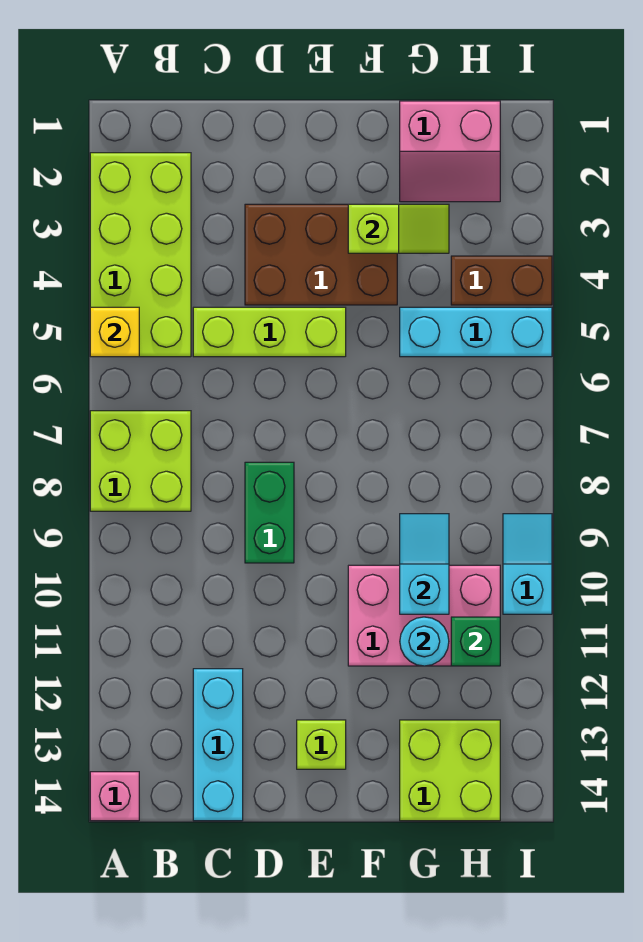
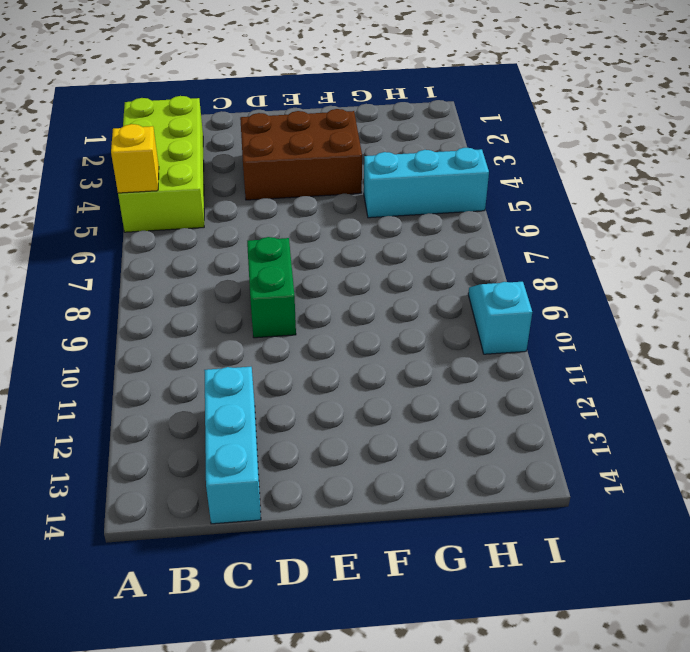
none -> lime 2x2 brick [90,411,191,511]
none -> pink 1x1 brick [90,772,139,821]
none -> lime 1x3 brick [193,307,346,357]

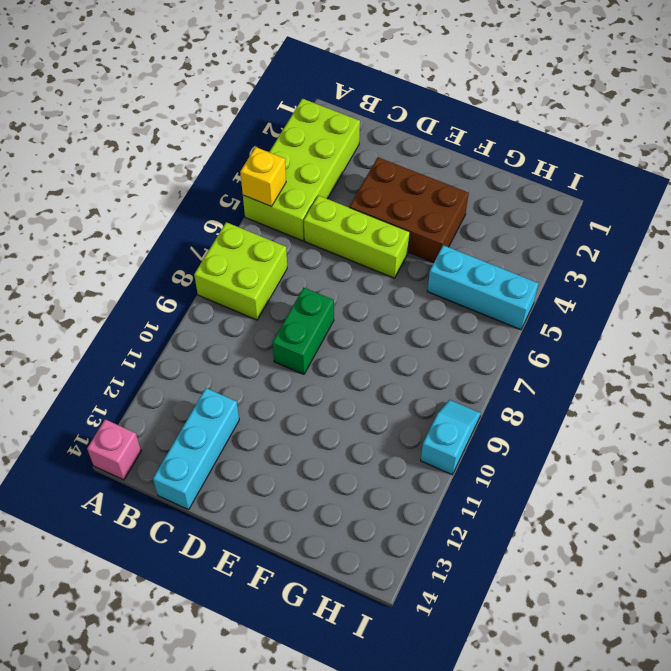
none -> lime 1x1 brick [297,720,346,769]
none -> pink 2x3 brick [348,565,500,666]
none -> pink 2x2 slope [400,101,500,202]

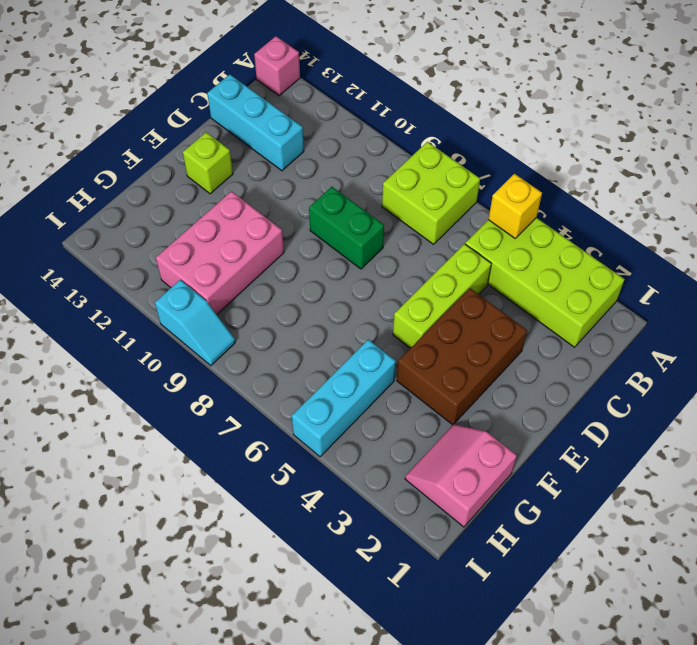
none -> lime 2x2 brick [400,720,500,821]
none -> brown 1x2 brick [451,256,552,305]
none -> lime 1x2 slope [348,204,449,253]

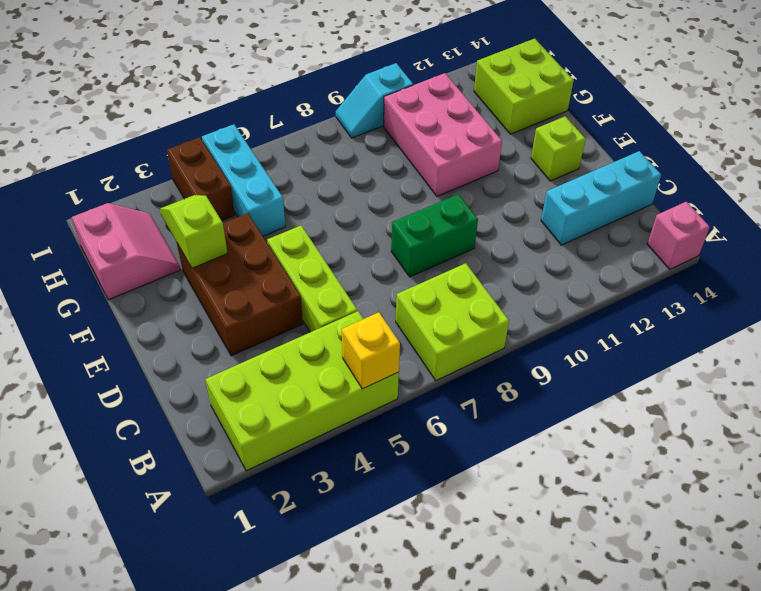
none -> cyan 1x2 slope [400,514,449,614]
none -> cyan 1x1 round brick [400,617,449,666]
none -> green 1x1 brick [451,617,500,666]

